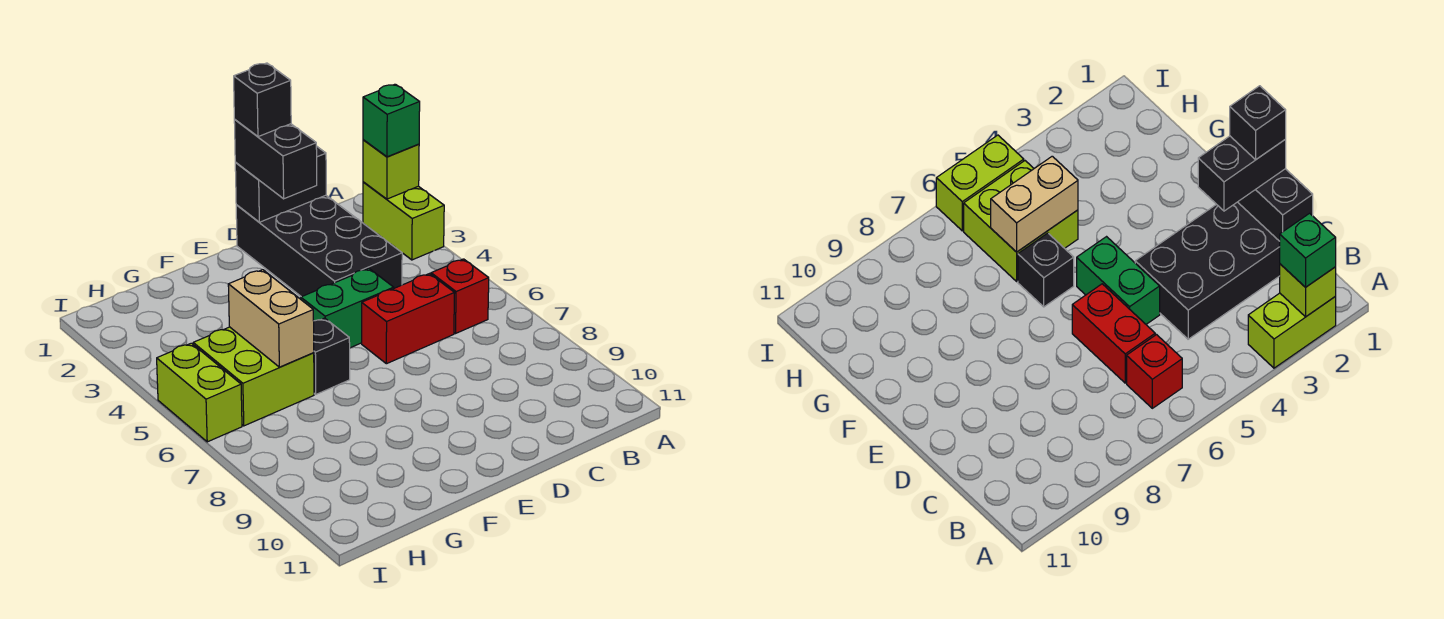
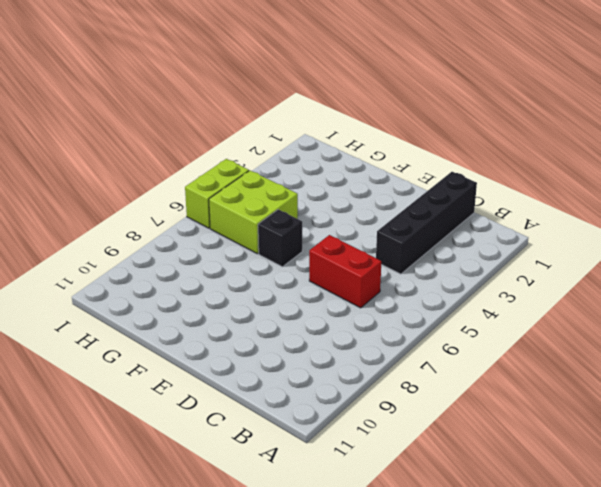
black 1x4 brick [376,172,477,274] -> black 2x4 brick [236,195,402,297]
none -> lime 1x2 brick [363,182,444,260]
none -> red 1x1 brick [431,259,489,333]
none -> green 1x2 brick [301,269,394,348]

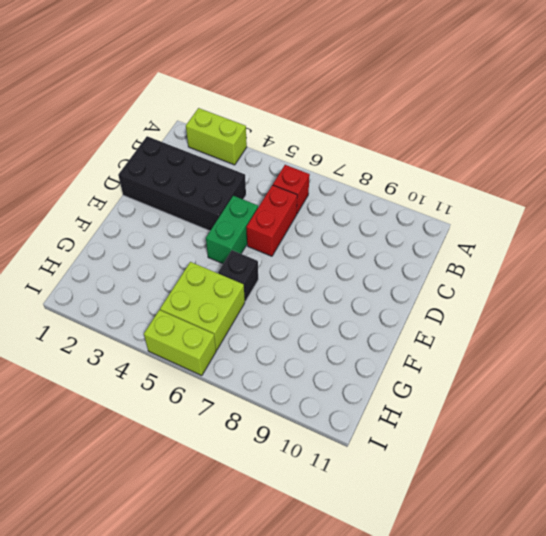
none -> lime 1x1 brick [363,140,419,199]
none -> black 1x2 brick [235,146,326,222]
none -> tan 1x2 brick [228,270,314,367]

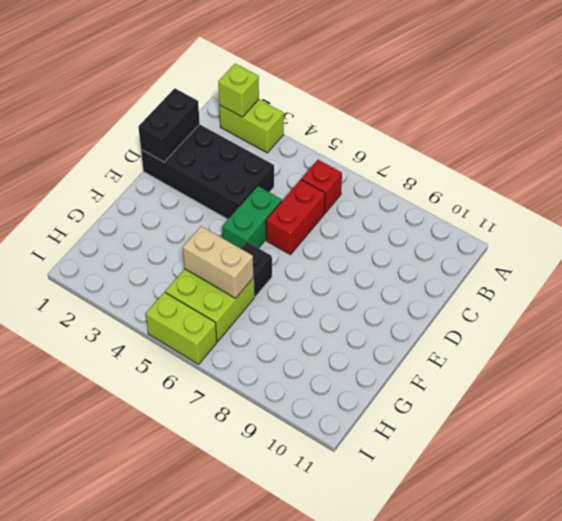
none -> green 1x1 brick [363,84,420,157]
none -> black 1x2 brick [234,120,317,199]
none -> black 1x1 brick [234,63,291,137]

